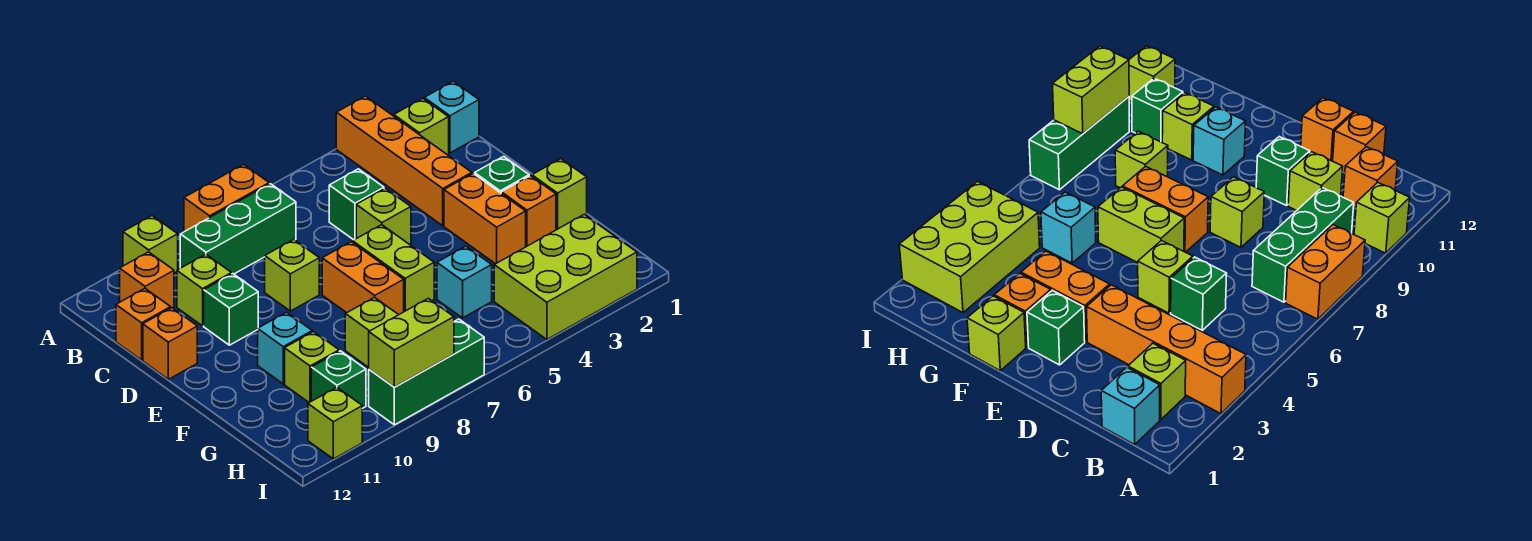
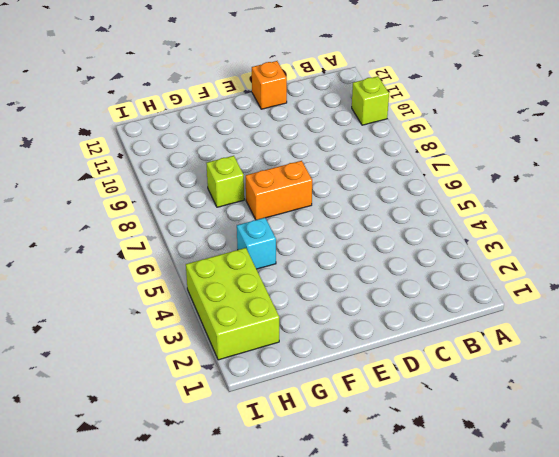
none -> orange 1x4 brick [336,96,472,226]
none -> orange 1x2 brick [184,164,269,232]
none -> cyan 1x1 brick [424,81,479,153]

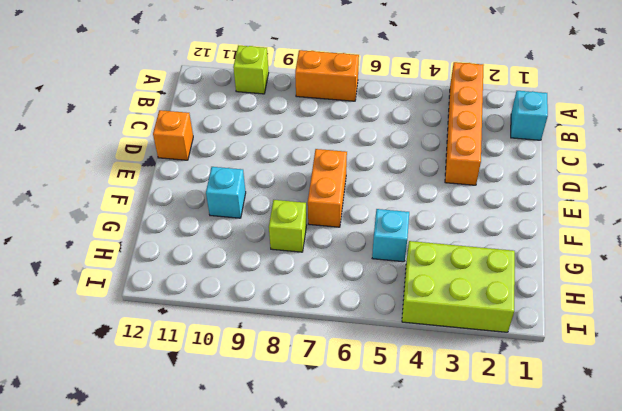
none -> lime 1x1 brick [394,98,449,155]
none -> green 1x3 brick [180,184,296,274]
none -> orange 1x1 brick [120,252,174,308]

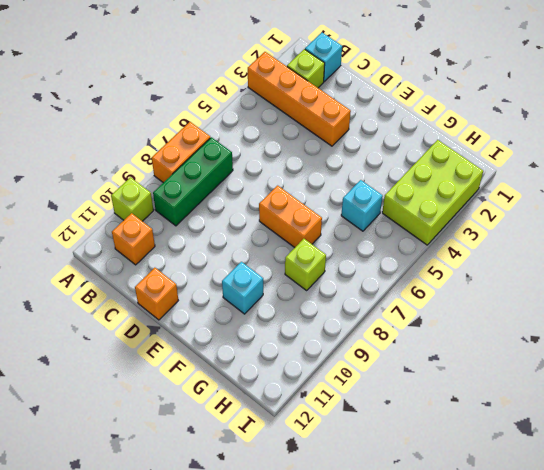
none -> green 1x1 brick [329,169,384,240]
none -> lime 1x1 brick [177,254,232,326]
none -> orange 1x1 brick [116,289,171,360]

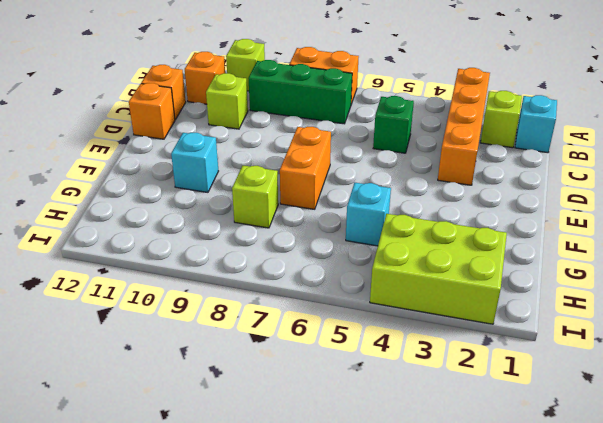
none -> lime 1x1 brick [356,188,411,245]
none -> lime 1x1 brick [265,239,319,311]
none -> green 1x1 brick [204,274,258,345]

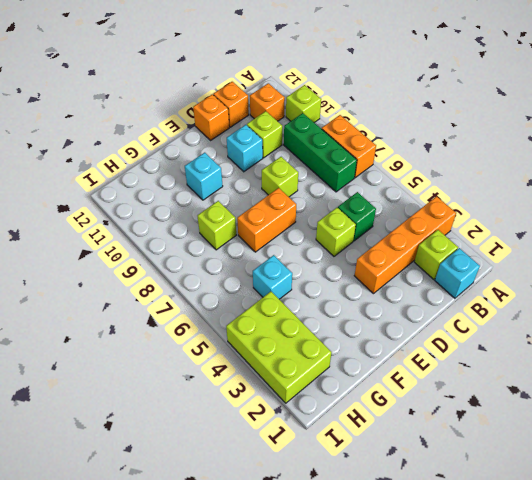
cyan 1x1 brick [227,125,263,172] -> green 1x1 brick [204,274,258,345]
none -> green 1x1 brick [475,156,529,193]
none -> orange 1x2 brick [444,174,526,264]
none -> lime 1x2 brick [353,225,434,312]

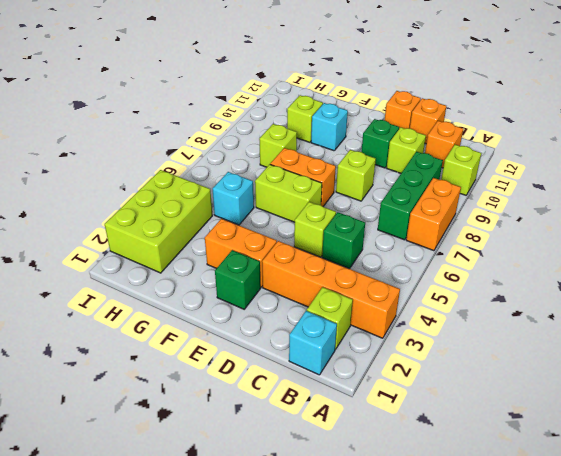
none -> lime 1x1 brick [532,159,587,230]
none -> orange 1x1 brick [501,176,556,247]
none -> green 1x1 brick [311,351,366,409]

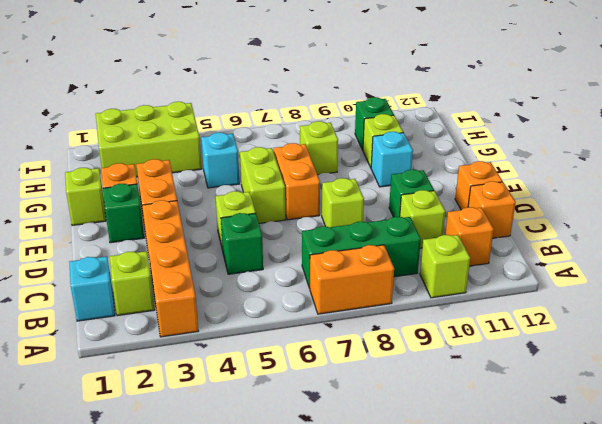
none -> green 1x3 brick [369,319,484,425]
none -> lime 1x1 brick [308,387,362,459]
none -> lime 1x2 brick [369,298,454,387]

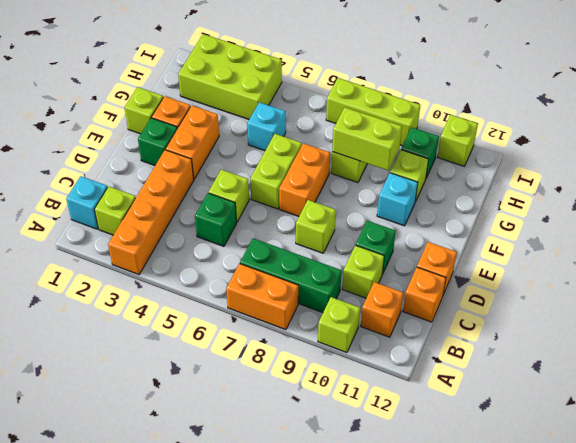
lime 1x2 brick [332,107,402,171] -> lime 1x2 brick moved to [369,298,454,387]
lime 1x3 brick [326,78,420,146] -> green 1x3 brick [369,319,484,425]

